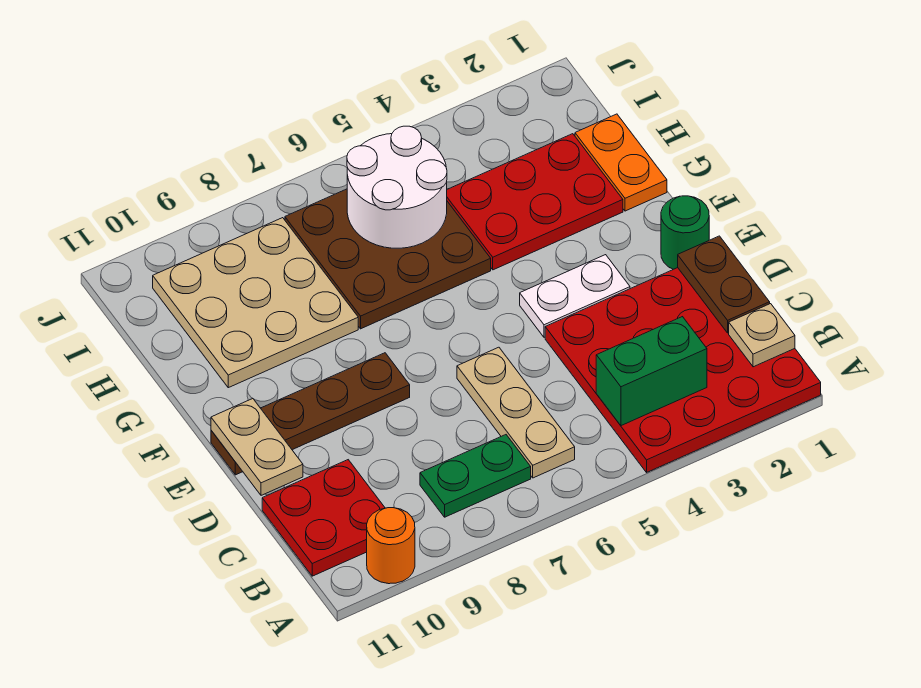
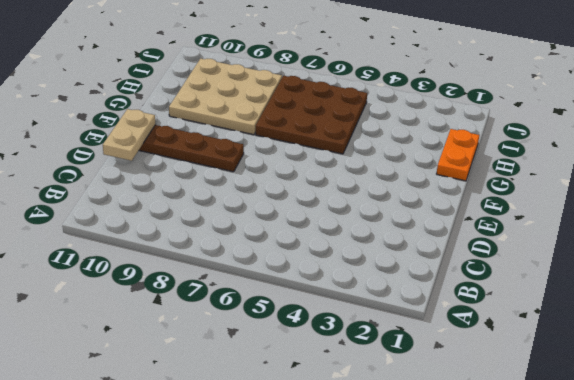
none -> red 4x4 plate [545,268,821,472]
none -> orange 1x1 round brick [367,508,415,584]
none -> tan 1x3 plate [457,347,575,478]

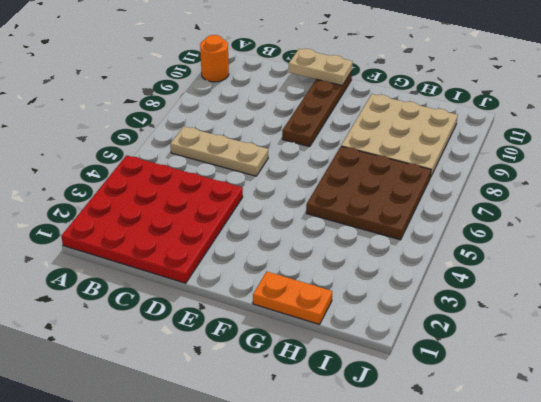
none -> green 1x2 plate [420,435,531,517]
none -> red 2x2 plate [262,460,385,576]
none -> green 1x1 round brick [661,196,709,269]

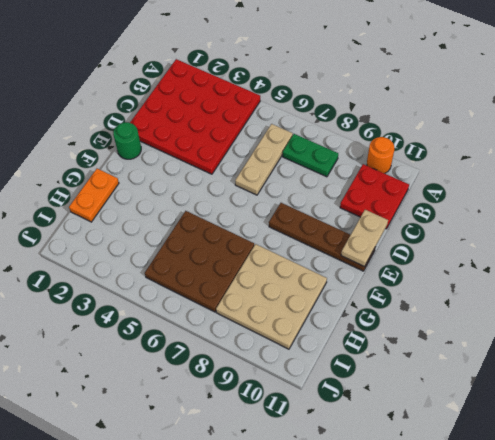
none -> white 1x2 plate [520,255,630,337]
none -> red 2x3 plate [447,134,623,270]
none -> tan 1x1 plate [729,304,795,367]

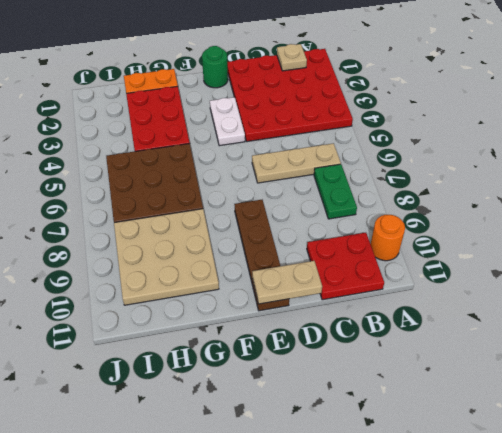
none -> green 1x2 brick [596,317,707,426]
none -> brown 1x2 plate [678,236,770,333]
none -> white 2x2 round brick [347,126,447,248]

